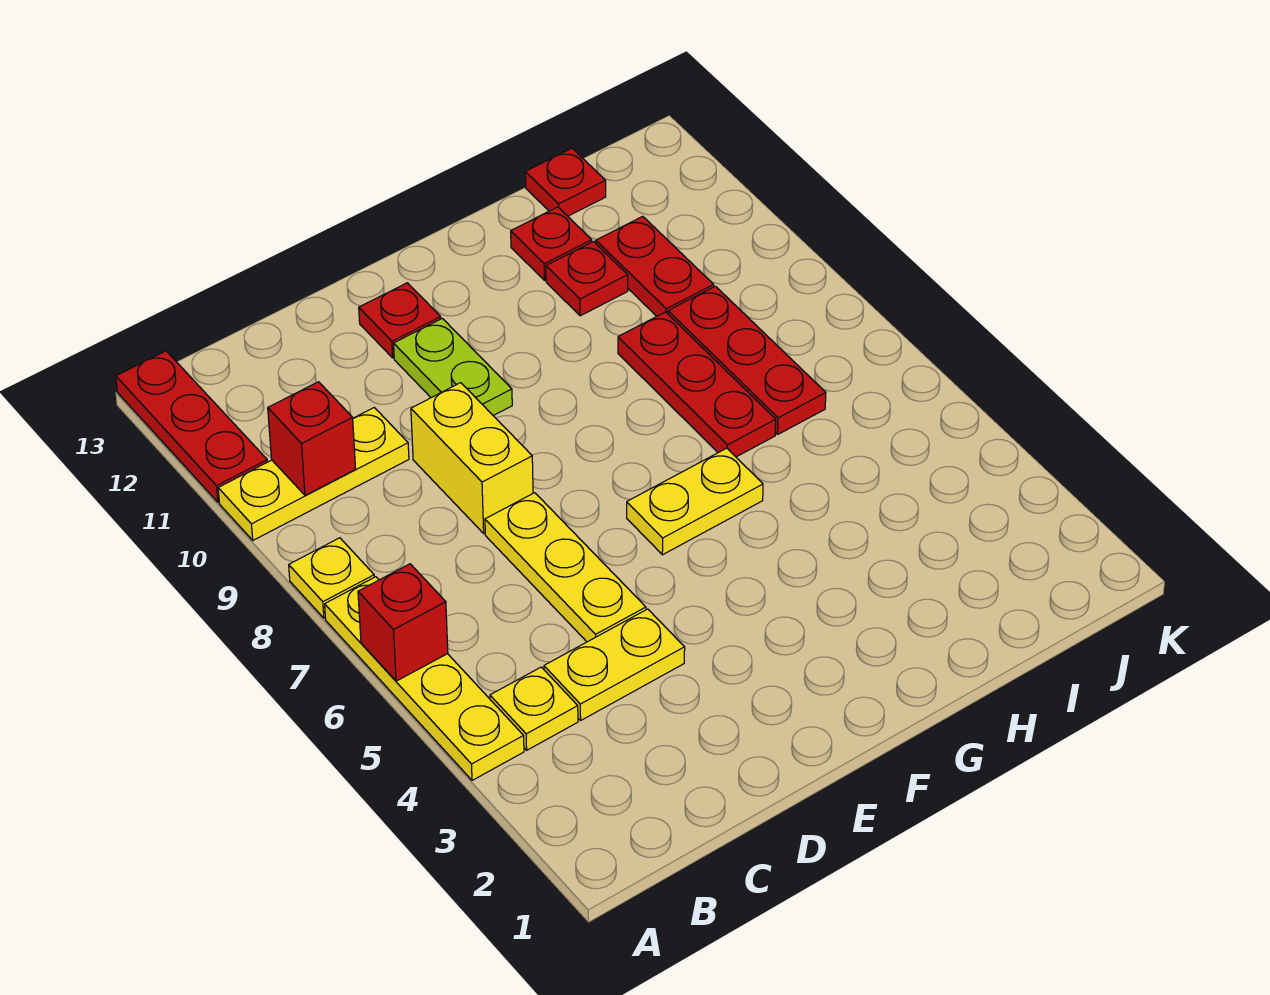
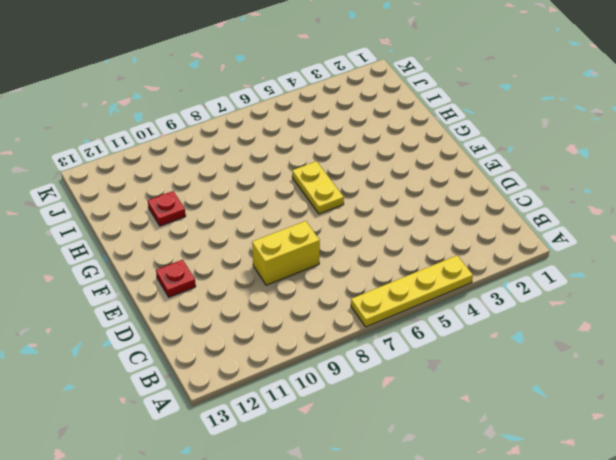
none -> yellow 1x1 plate [289,538,374,618]
none -> yellow 1x3 plate [218,408,409,540]
none -> red 1x3 plate [116,351,267,502]

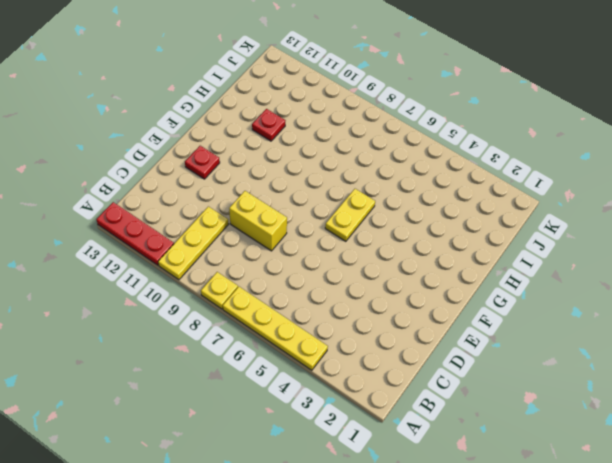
none -> yellow 1x1 plate [490,667,578,750]
none -> yellow 1x2 plate [544,609,685,720]
none -> yellow 1x3 plate [485,493,646,642]

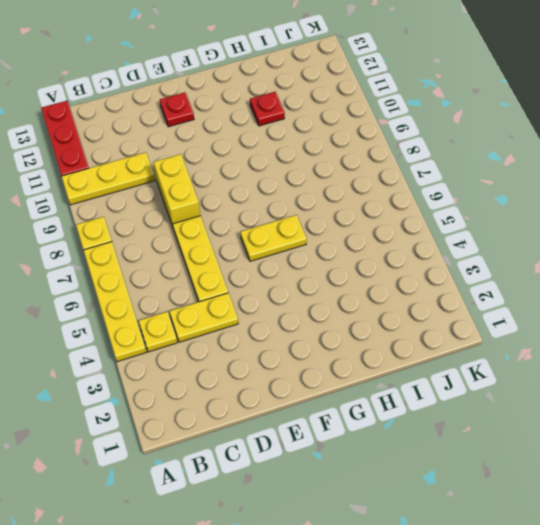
none -> lime 1x2 plate [394,318,512,416]
none -> red 1x3 plate [618,312,776,457]
none -> red 1x1 plate [511,207,592,280]

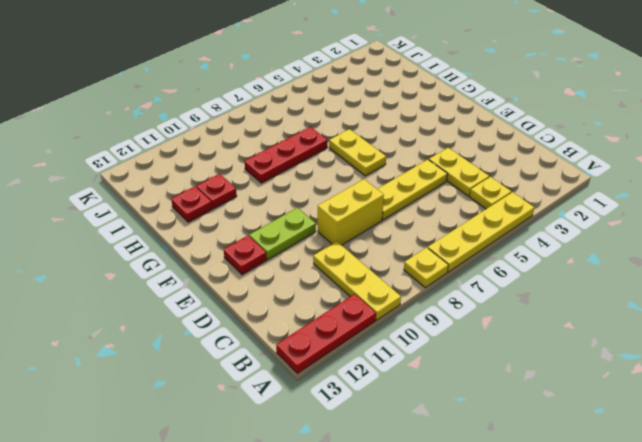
none -> red 1x3 plate [668,286,826,434]
none -> red 1x2 plate [596,216,714,316]
none -> red 1x1 plate [525,148,606,216]

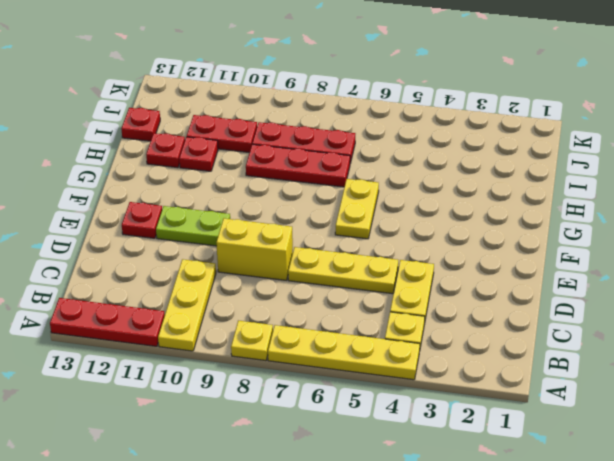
none -> red 1x1 brick [358,564,448,681]
none -> red 1x1 brick [268,382,356,495]

